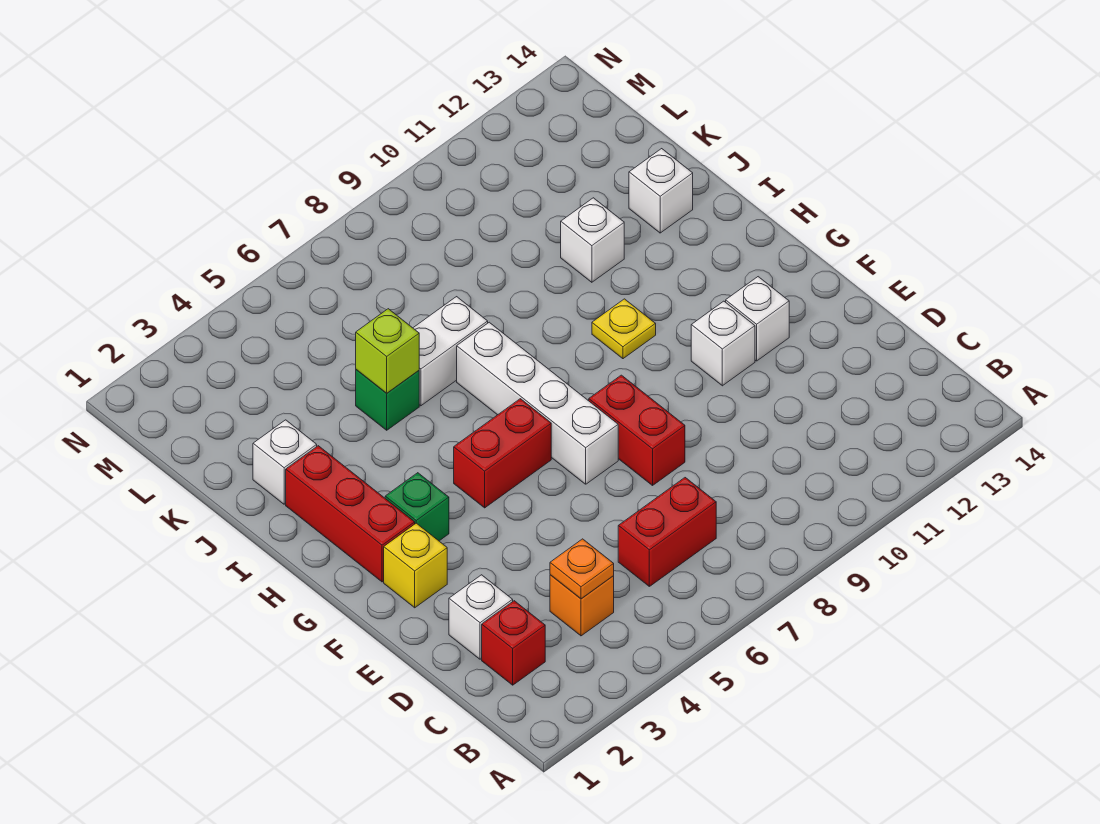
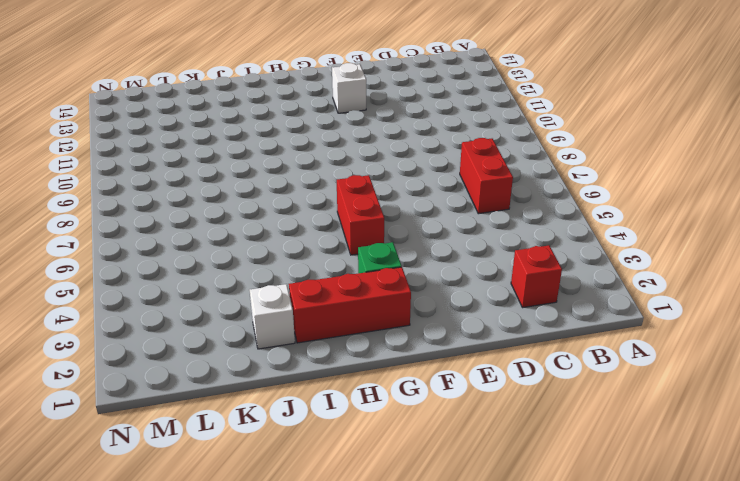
none -> orange 1x1 brick [550,575,614,636]
none -> white 1x1 brick [449,575,513,659]
none -> red 1x2 brick [589,375,685,485]

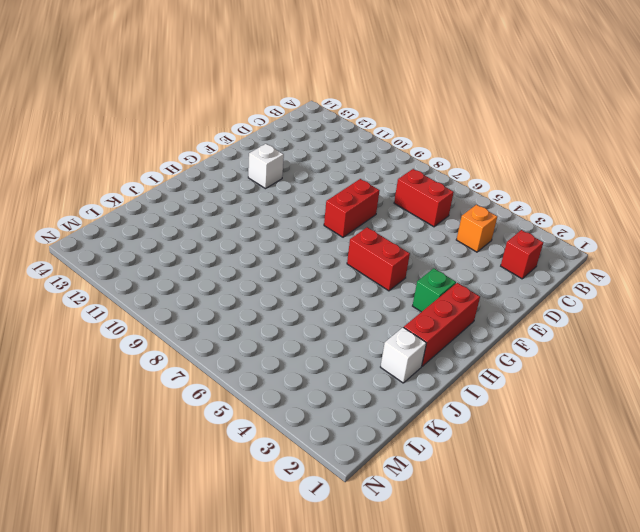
none -> white 1x1 brick [449,575,513,659]
none -> yellow 1x1 brick [384,523,447,608]
none -> white 1x4 brick [457,322,618,484]

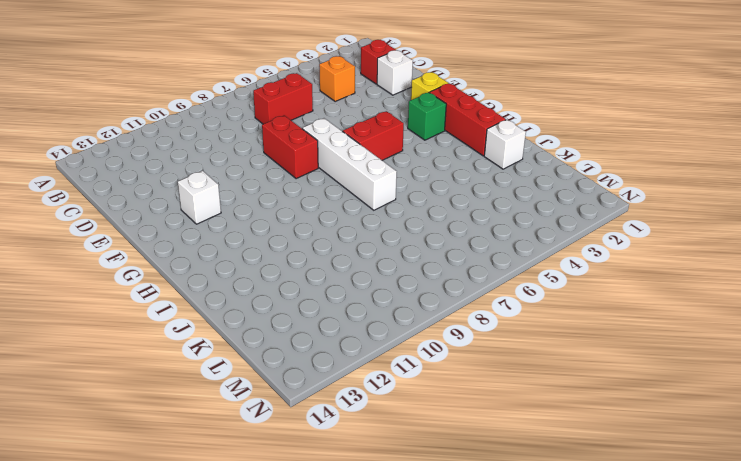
none -> white 1x1 brick [691,301,755,386]
none -> yellow 1x1 plate [592,299,656,359]
none -> green 1x1 brick [356,370,419,430]

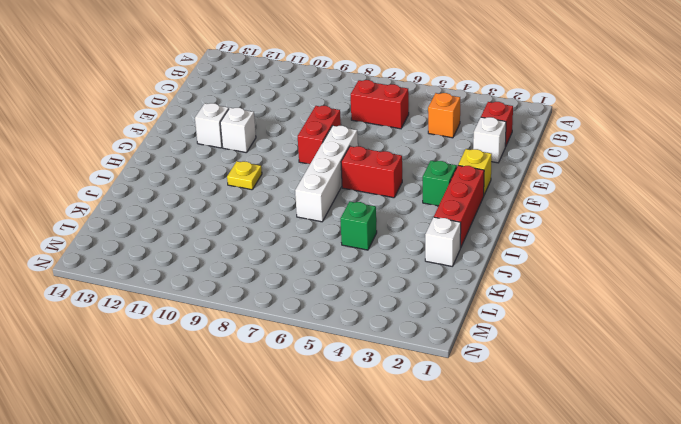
none -> white 1x2 brick [413,297,488,406]
none -> white 1x1 brick [561,198,624,282]
none -> white 1x1 brick [629,149,693,233]

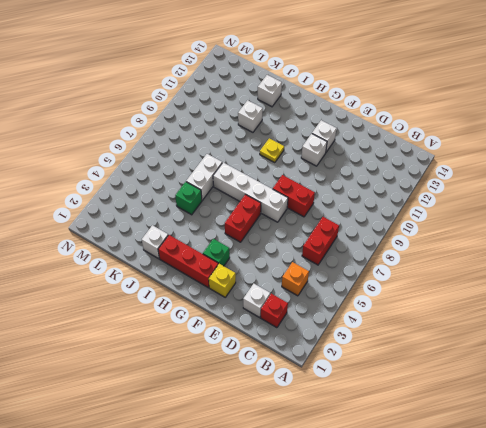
none -> orange 1x1 plate [550,539,614,599]
none -> lime 1x1 brick [356,309,419,393]

